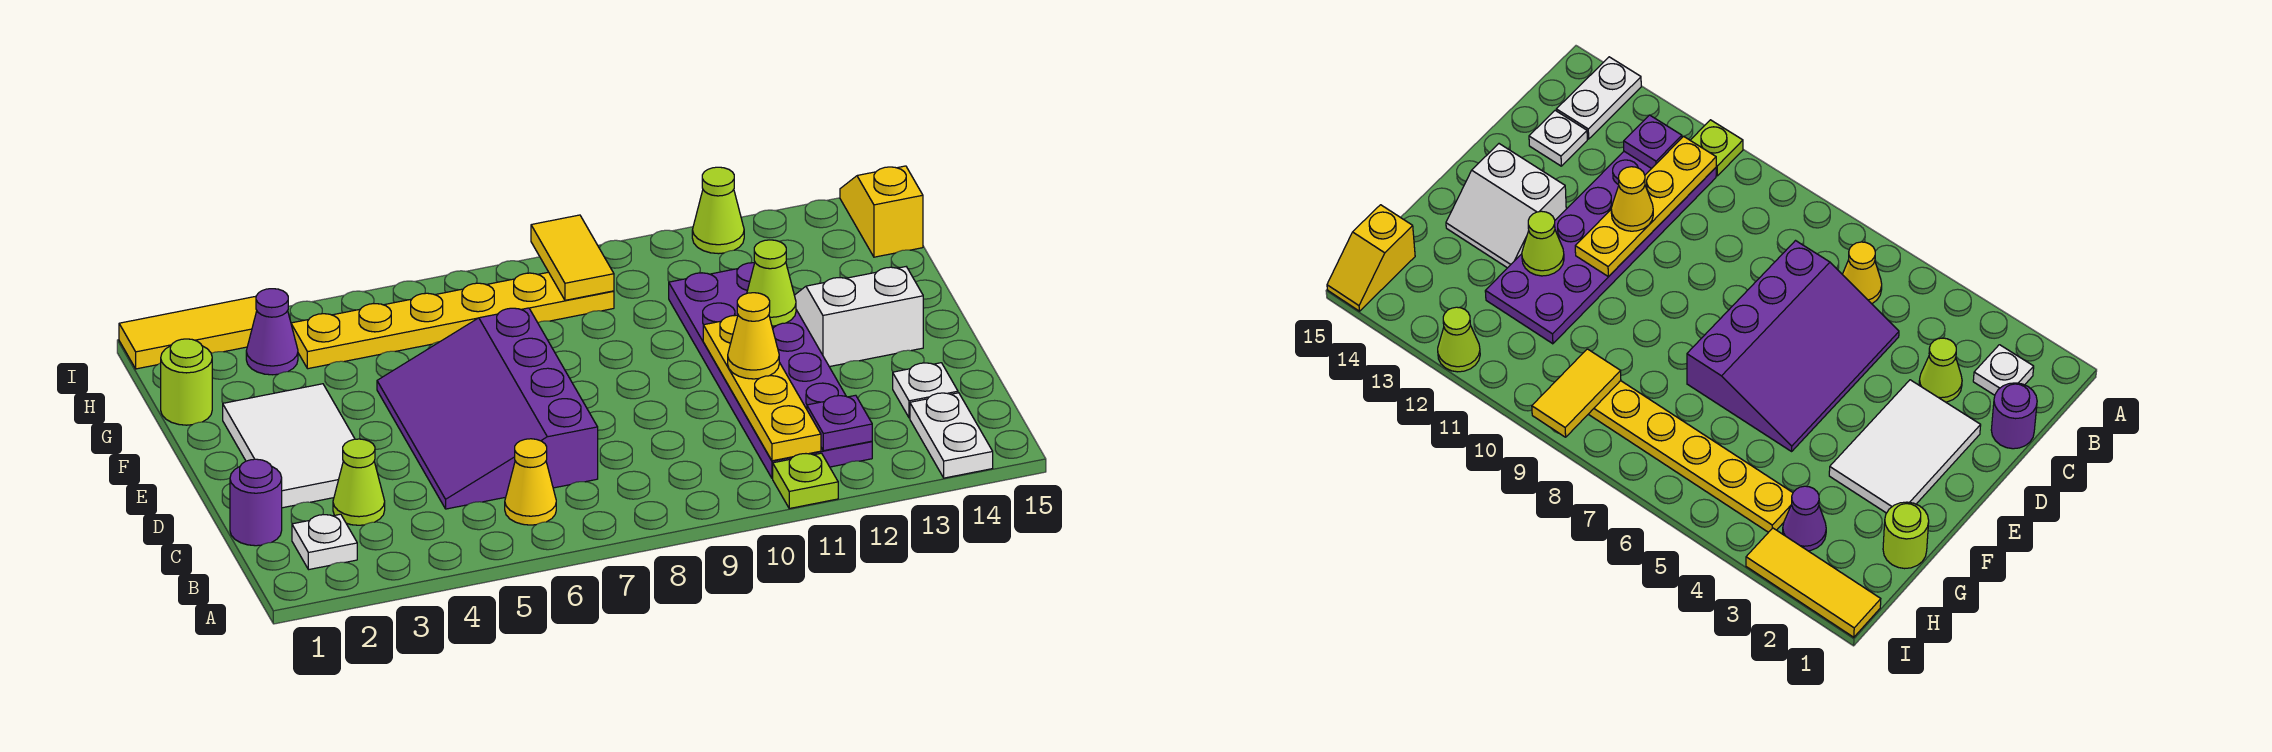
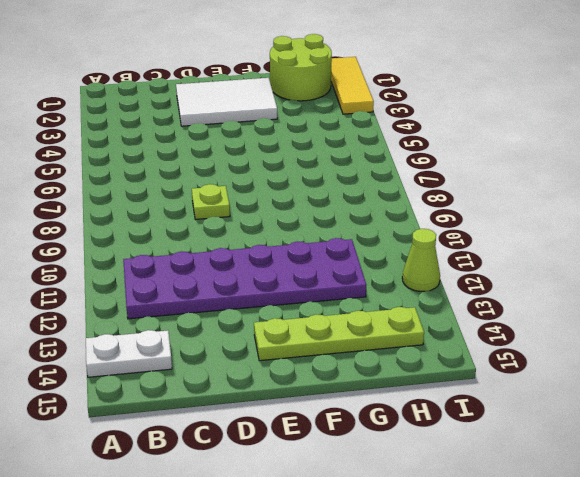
lime 1x1 plate [192,184,230,219] -> lime 1x1 plate moved to [773,453,838,508]
lime 1x4 plate [254,307,424,361] -> white 2x2 slope [794,267,923,367]
lime 2x2 round brick [270,34,332,101] -> lime 1x1 round brick [161,339,212,425]
none -> white 1x1 plate [292,514,357,570]
none -> yellow 1x1 cone [505,439,556,525]
none -> purple 1x1 round brick [230,459,282,546]

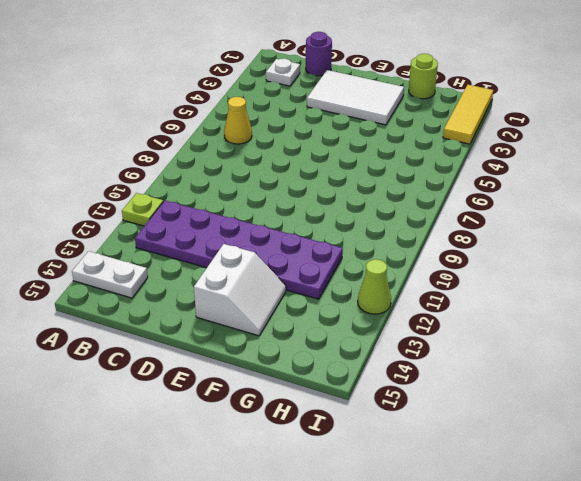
none -> lime 1x1 cone [333,439,385,525]
none -> purple 3x4 slope [377,308,598,509]
none -> white 1x1 plate [893,363,958,418]

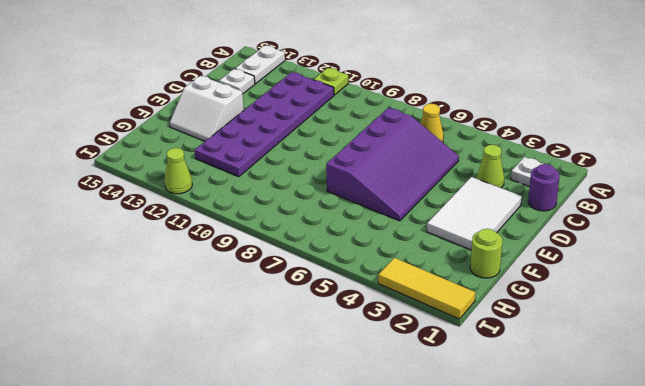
none -> purple 1x1 cone [246,289,298,375]
none -> yellow 1x6 plate [291,272,614,369]
none -> yellow 1x2 slope [840,166,923,257]

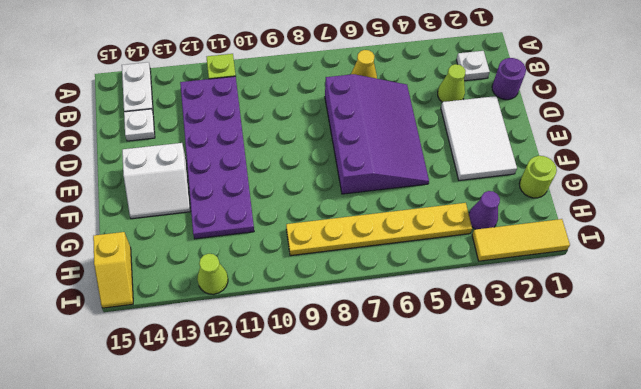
none -> yellow 1x4 plate [703,315,821,461]
none -> purple 1x1 plate [807,395,872,451]
none -> lime 1x1 cone [747,240,796,326]

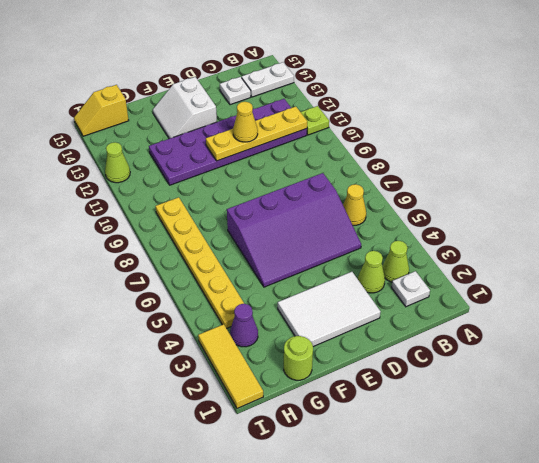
lime 1x1 cone [383,241,409,282] -> lime 1x1 cone moved to [747,240,796,326]
none -> purple 1x1 round brick [230,459,282,546]
none -> purple 1x1 plate [807,395,872,451]
none -> yellow 1x2 tile [531,215,614,300]

